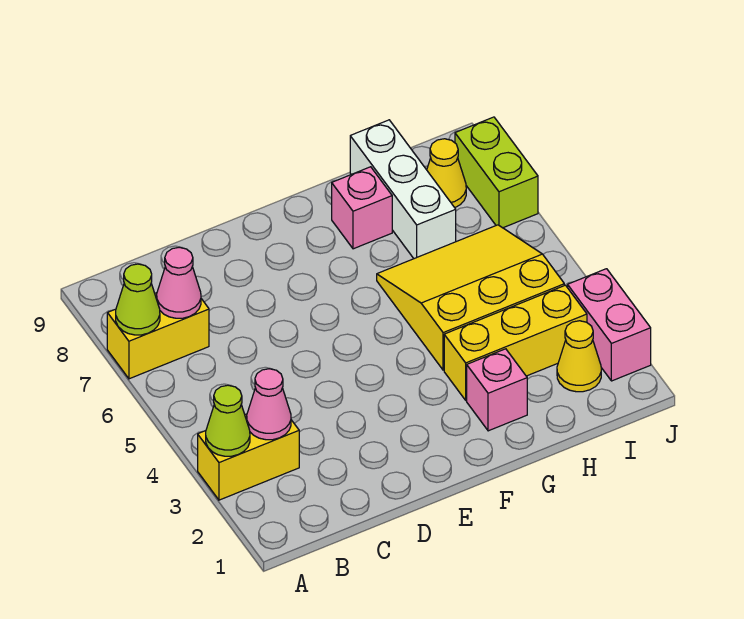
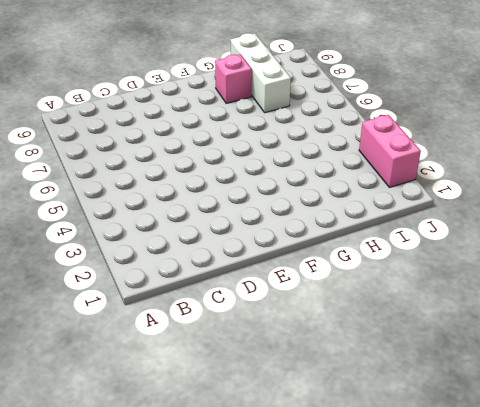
none -> yellow 1x2 brick [198,414,299,500]
none -> yellow 1x2 brick [107,293,209,379]
none -> pink 1x1 brick [467,349,527,431]

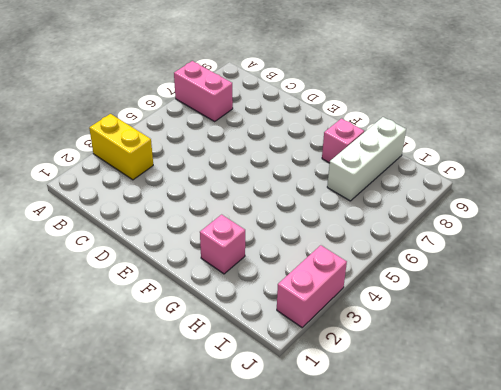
pink 1x2 brick [174,61,233,121] -> yellow 1x2 brick [107,293,209,379]
none -> yellow 1x3 brick [444,285,587,400]
none -> yellow 3x3 slope [377,225,564,370]
none -> yellow 1x1 cone [557,321,601,392]

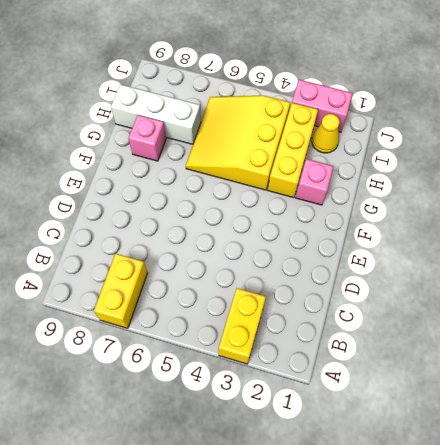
none -> yellow 1x1 cone [427,139,466,208]
none -> lime 1x2 brick [455,117,538,228]
none -> lime 1x1 cone [206,385,250,456]

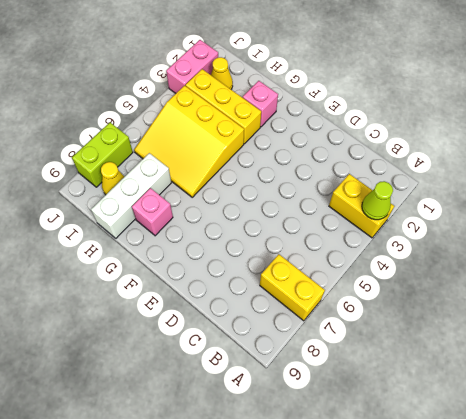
none -> lime 1x1 cone [116,264,160,335]
none -> pink 1x1 cone [247,369,291,440]
none -> pink 1x1 cone [157,247,201,318]

